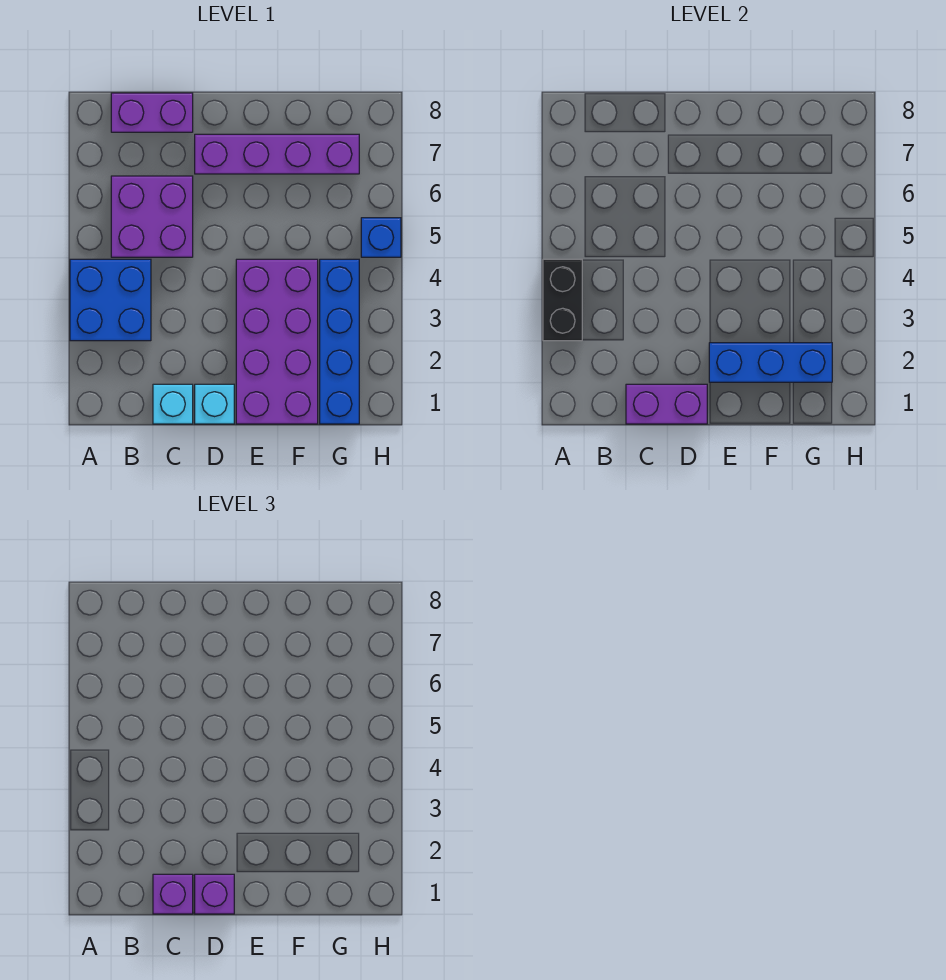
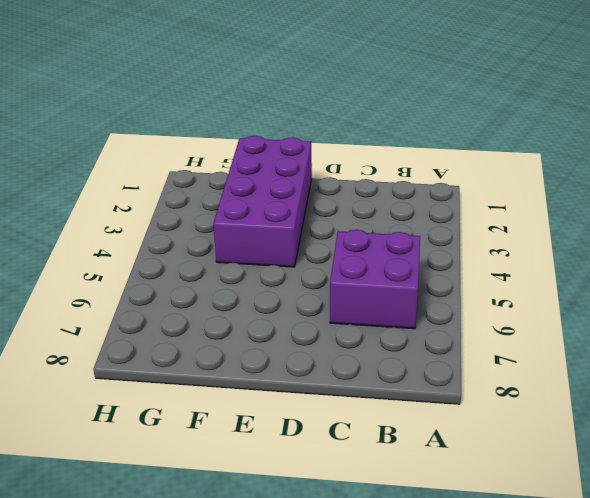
none -> blue 2x2 brick [70,259,151,341]
none -> purple 1x2 brick [111,93,193,132]
none -> cyan 1x1 brick [153,384,193,424]

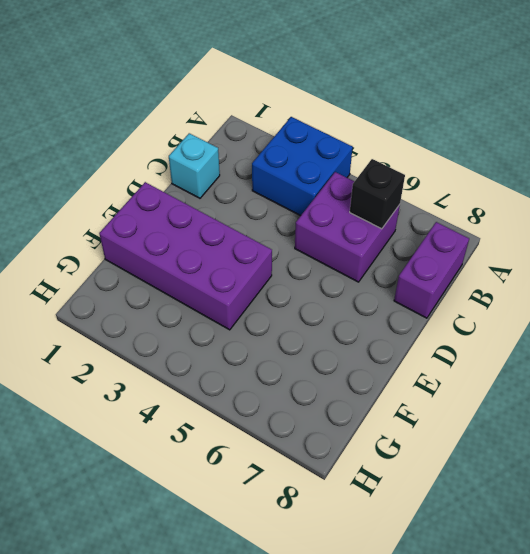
black 1x1 brick [350,159,405,229] -> none
none -> cyan 1x1 brick [195,384,234,424]
none -> purple 1x4 brick [195,134,359,174]
none -> blue 1x4 brick [320,259,359,424]

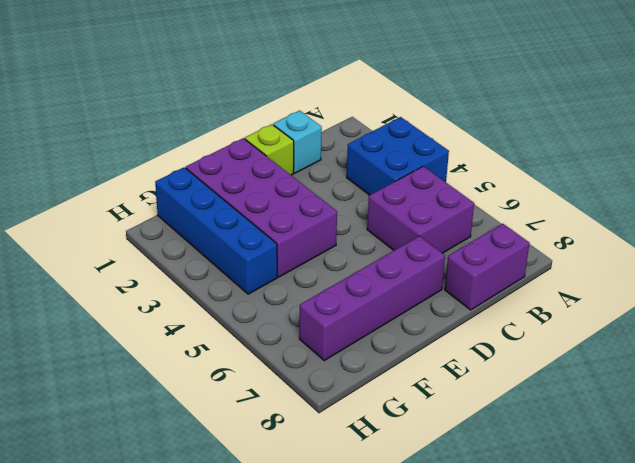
lime 1x1 brick [245,124,294,175] -> cyan 1x1 brick [195,384,234,424]
none -> blue 1x1 brick [361,218,401,257]
none -> black 1x2 brick [543,259,582,341]
none -> purple 1x2 brick [626,384,707,424]

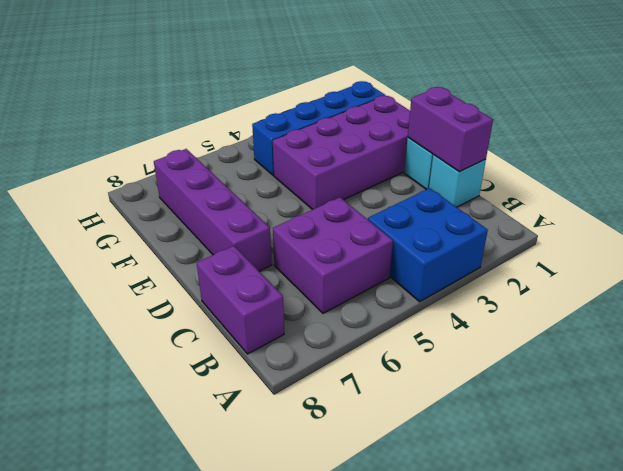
none -> blue 1x1 brick [361,218,401,257]
none -> black 1x2 brick [543,259,582,341]
none -> blue 1x3 brick [709,343,832,382]

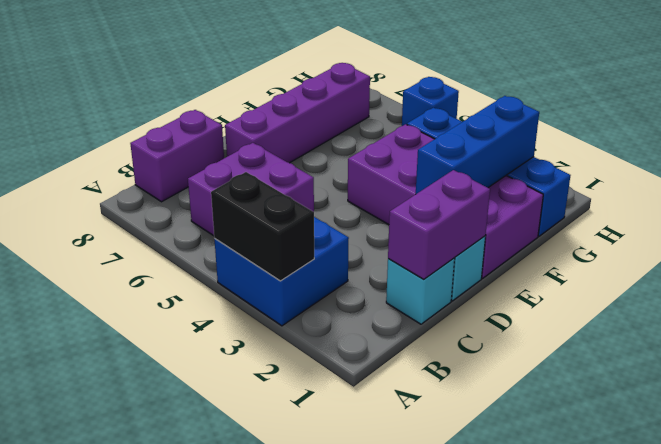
none -> purple 1x1 brick [153,874,193,914]
none -> purple 1x1 brick [195,874,234,914]

